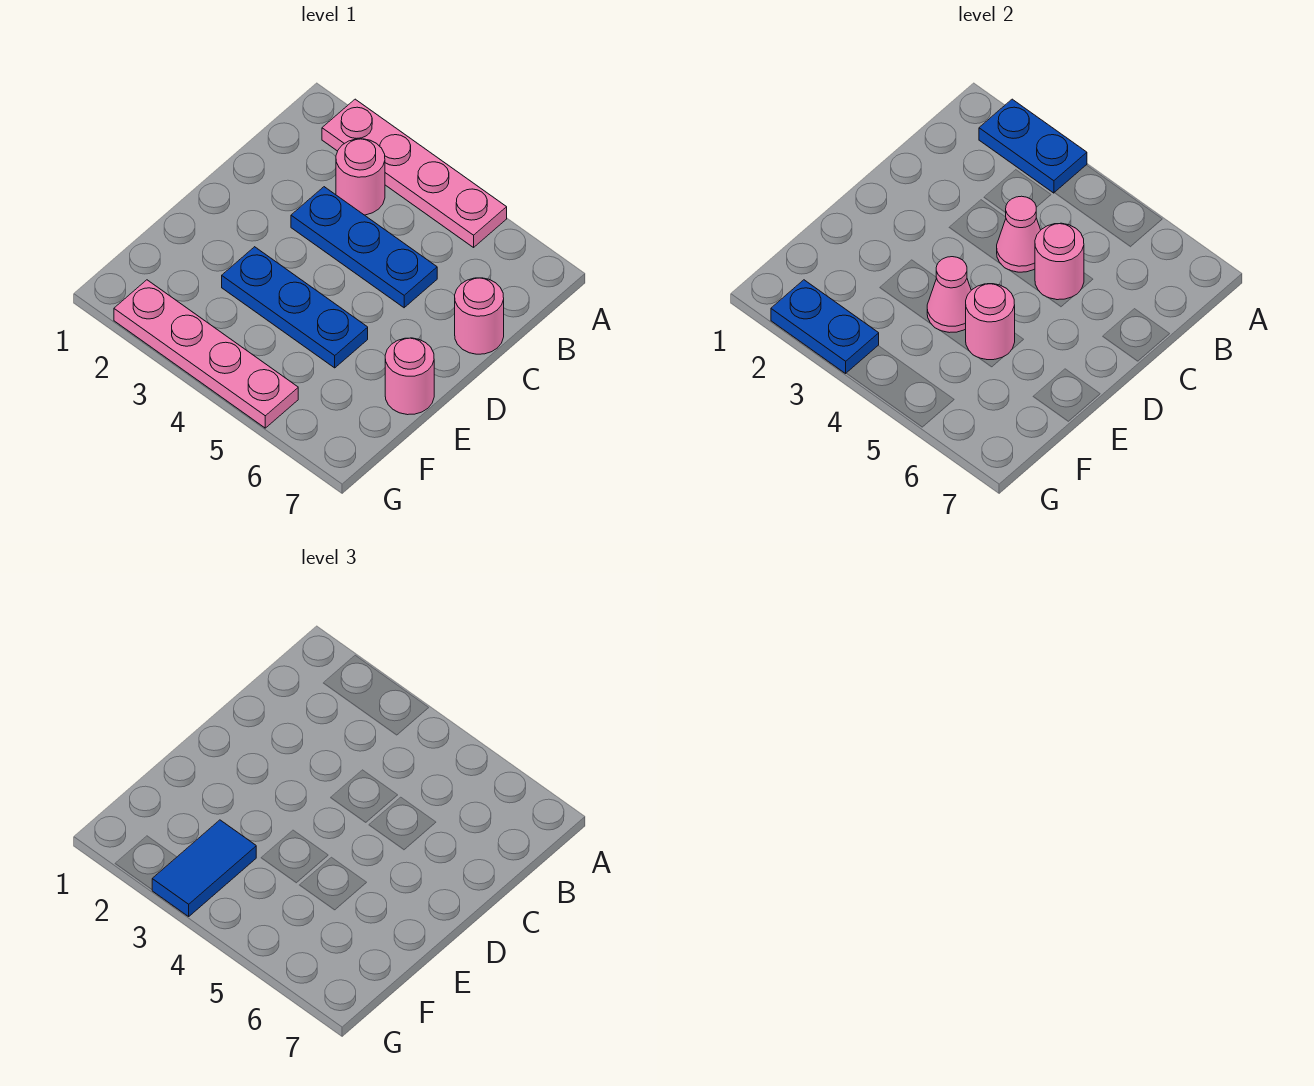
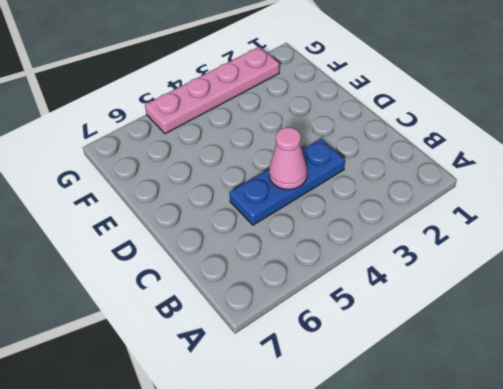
none -> pink 1x4 plate [322,99,507,247]
none -> pink 1x1 round brick [336,139,385,215]
none -> pink 1x1 round brick [455,278,504,354]

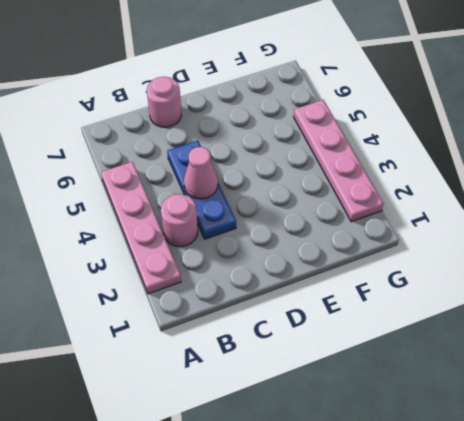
none -> blue 1x3 plate [222,247,368,368]
none -> pink 1x1 round brick [385,338,434,415]
none -> blue 1x2 plate [979,99,1087,193]

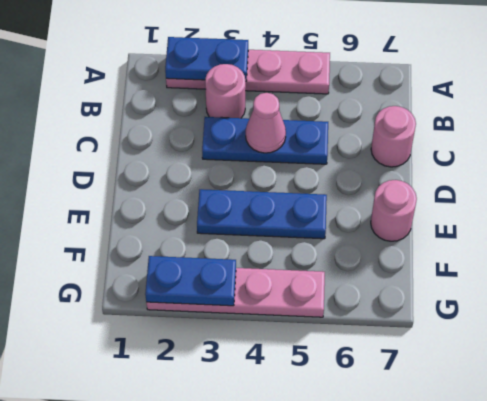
none -> pink 1x1 round brick [1035,223,1084,300]
none -> pink 1x1 cone [927,257,971,333]
none -> pink 1x1 round brick [966,284,1015,360]

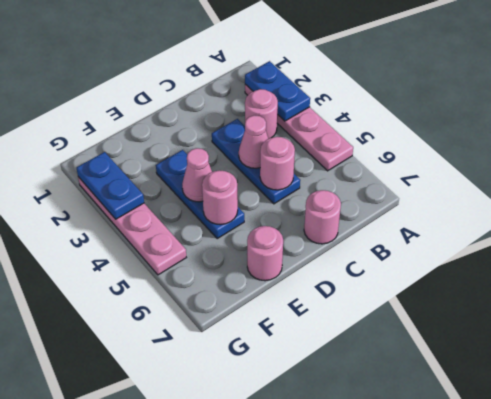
none -> blue 1x2 tile [152,820,256,916]

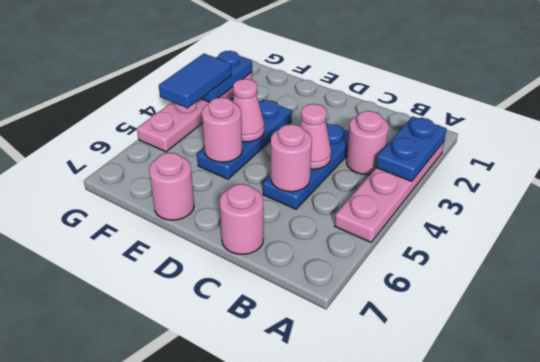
blue 1x2 tile [159,54,232,108] -> blue 1x2 tile turned to [152,820,256,916]

